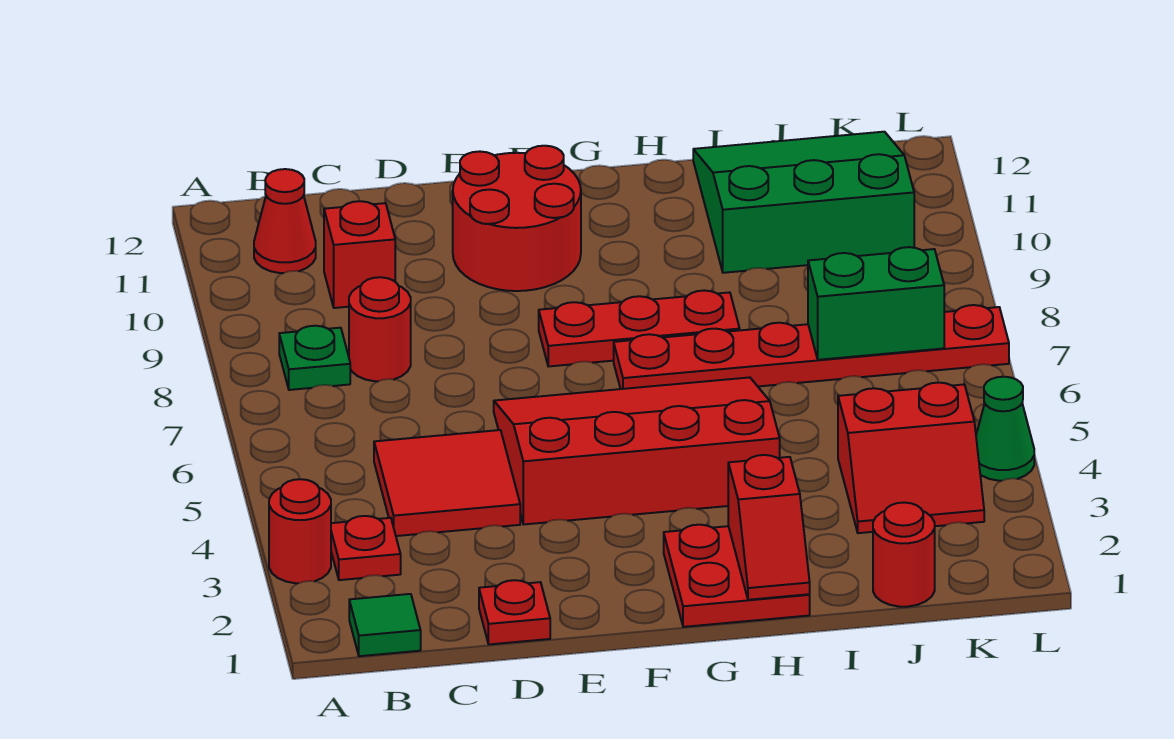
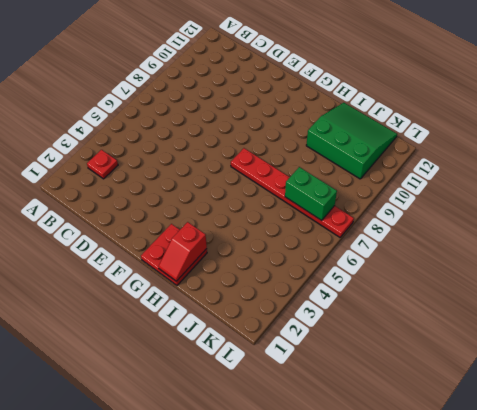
none -> red 1x1 round brick [269,479,331,583]
none -> green 1x1 tile [349,594,421,656]
none -> green 1x1 plate [279,326,350,390]

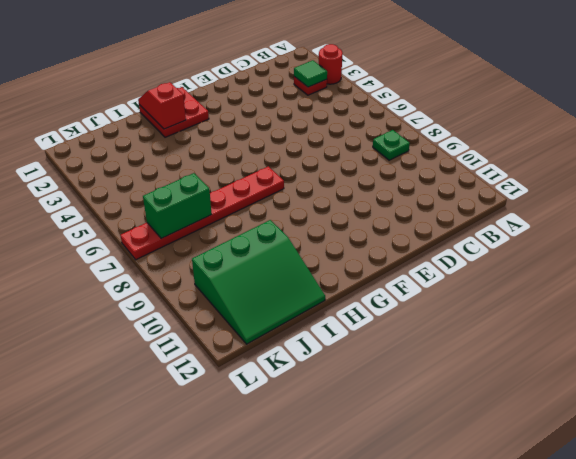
green 1x1 tile [294,60,327,87] -> green 1x1 tile moved to [349,594,421,656]
none -> red 1x1 cone [254,169,316,273]
none -> red 2x2 tile [374,430,520,536]
none -> red 1x1 round brick [349,277,411,381]

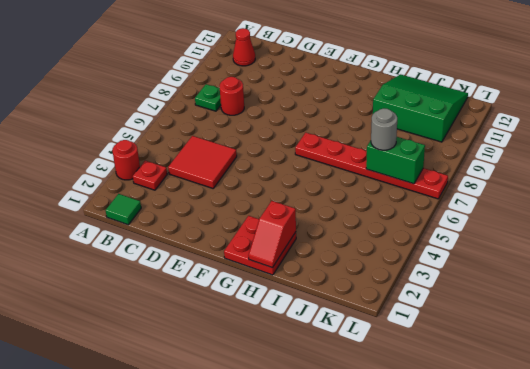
grey 1x1 round brick [371,108,397,150] -> none
none -> red 1x1 brick [324,201,395,308]
none -> red 1x1 plate [479,580,550,644]
none -> red 3x4 slope [494,377,780,524]

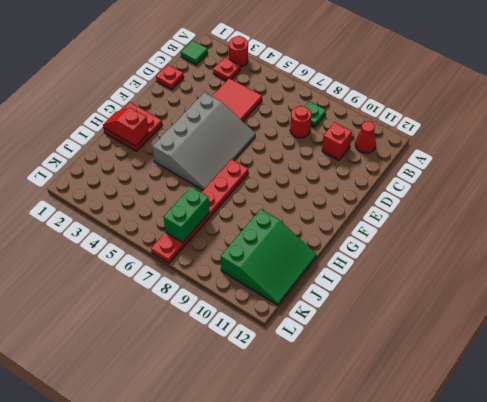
grey 3x4 slope [153,92,255,190] -> red 3x4 slope [494,377,780,524]
none -> red 2x2 round brick [453,146,581,291]
none -> red 1x3 plate [539,290,740,366]
none -> red 1x1 round brick [873,503,935,607]

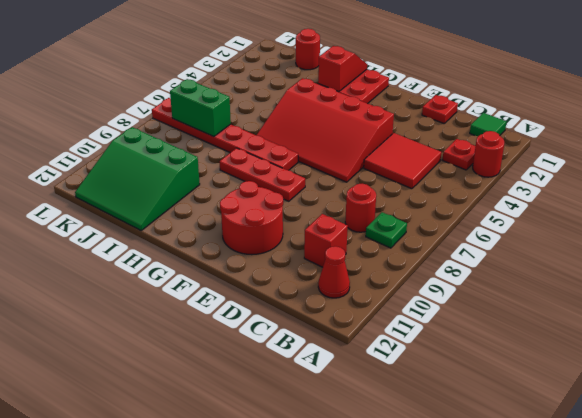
none -> red 2x2 slope [838,383,984,533]
none -> green 1x1 cone [976,377,1034,481]

